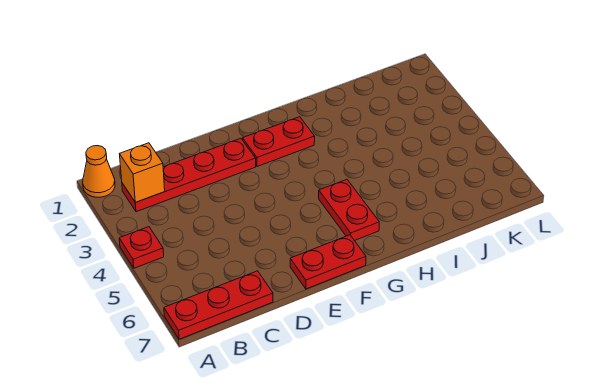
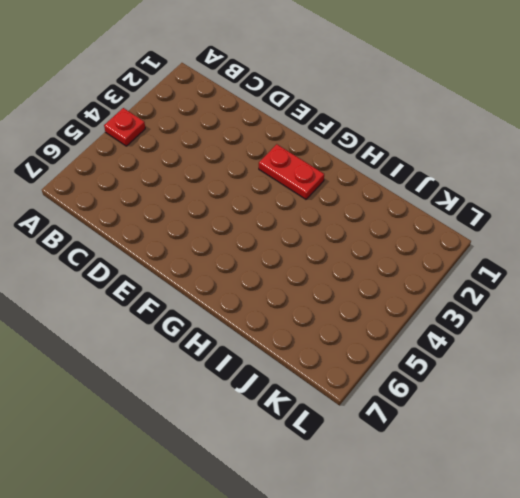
none -> orange 1x1 cone [83,146,115,197]
none -> red 1x3 plate [164,271,273,339]

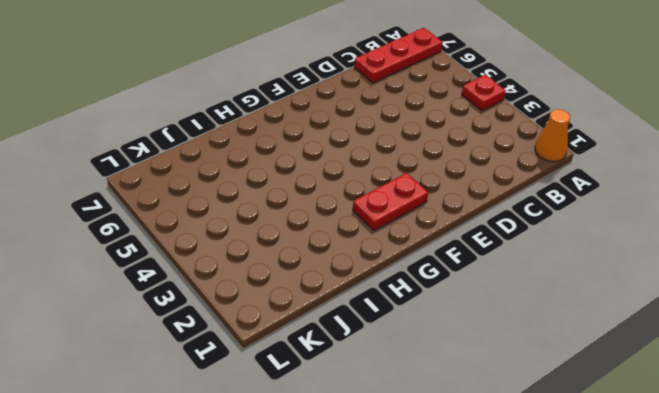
none -> red 1x4 plate [122,138,256,212]
none -> red 1x2 plate [290,235,366,289]

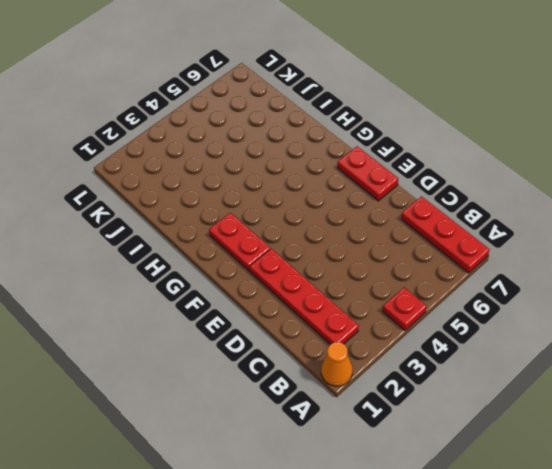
none -> red 1x2 plate [319,179,379,241]
none -> orange 1x1 brick [120,143,165,202]

